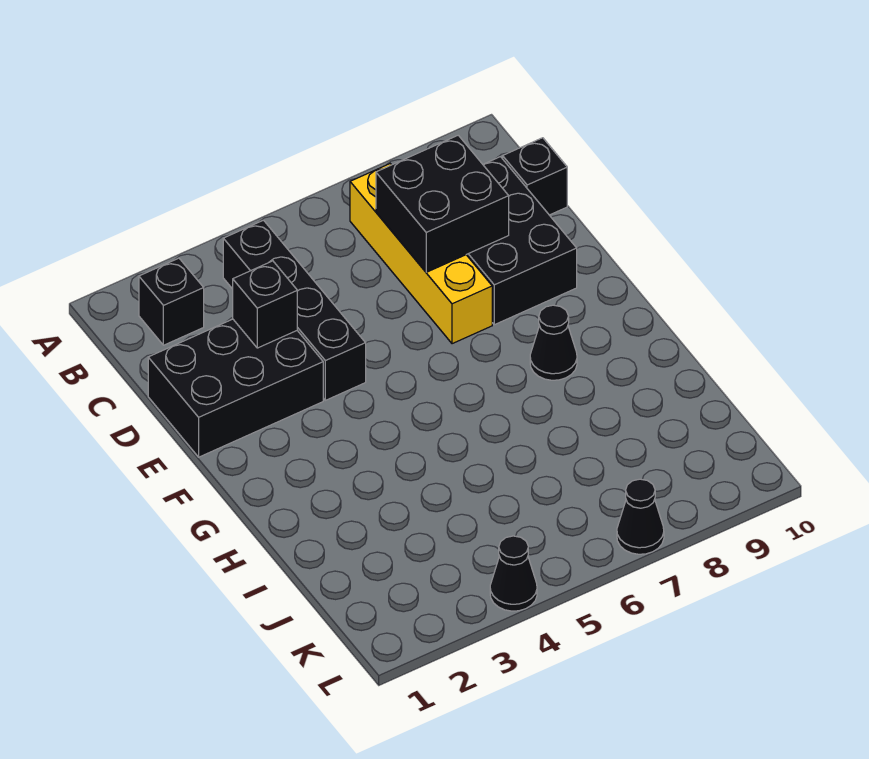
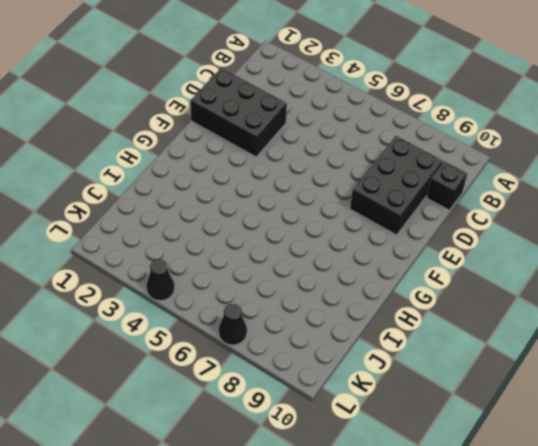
none -> black 1x1 brick [139,258,204,345]
none -> black 1x4 brick [223,220,366,400]

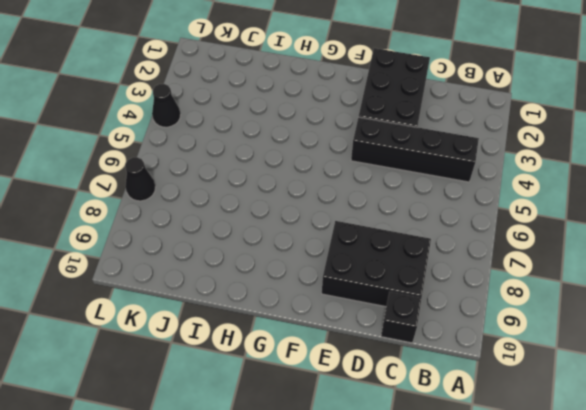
none -> black 1x1 brick [139,258,204,345]
none -> yellow 1x4 brick [350,164,492,344]

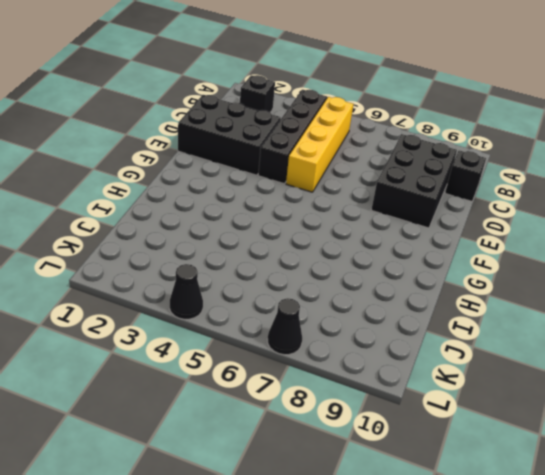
yellow 1x4 brick [286,97,353,192] -> yellow 1x4 brick moved to [350,164,492,344]
none -> black 1x1 cone [530,305,577,380]
none -> black 2x2 brick [376,135,509,272]

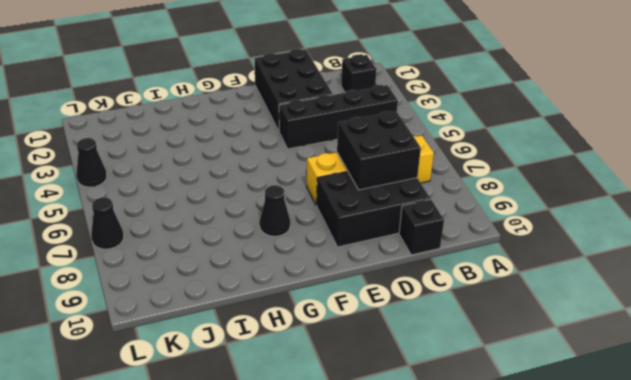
none -> black 1x1 brick [233,261,297,348]

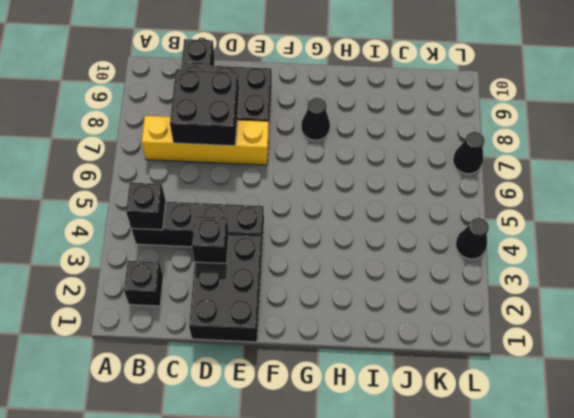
black 1x1 brick [126,183,166,230] -> none

